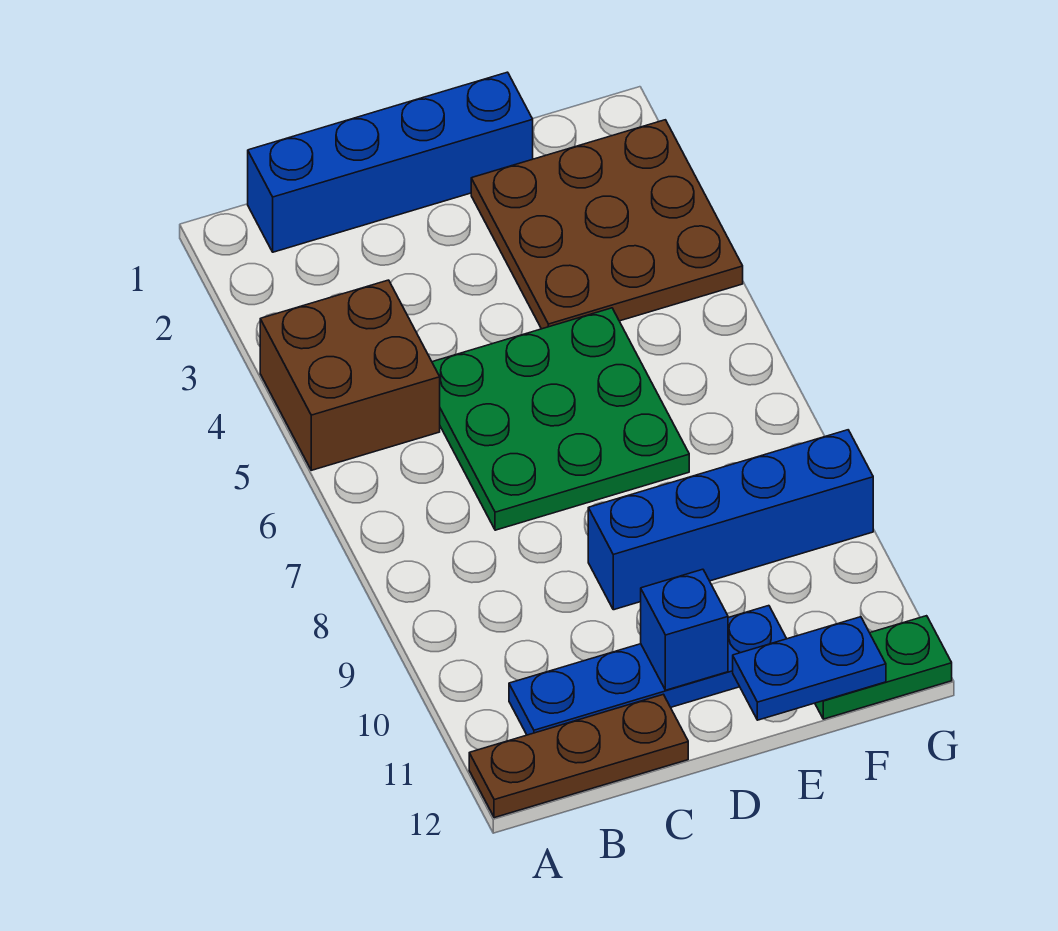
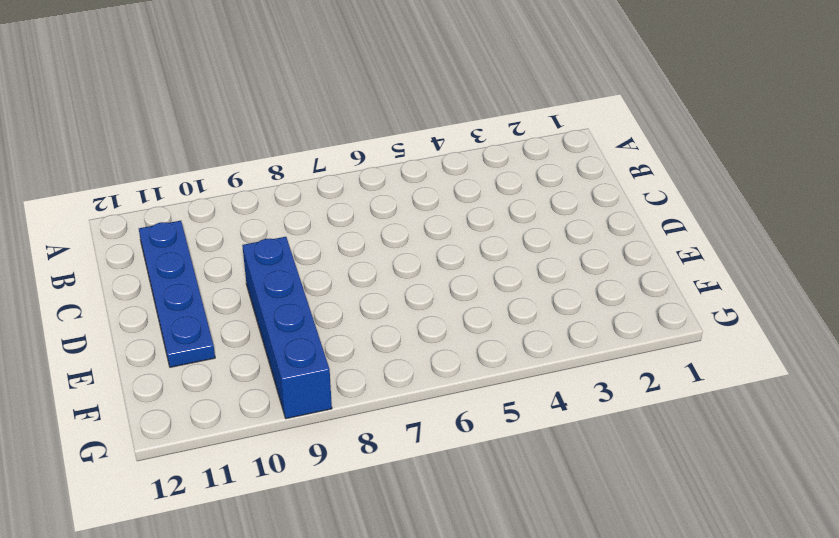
none -> brown 2x2 brick [260,280,440,470]
none -> brown 1x3 plate [469,694,688,818]

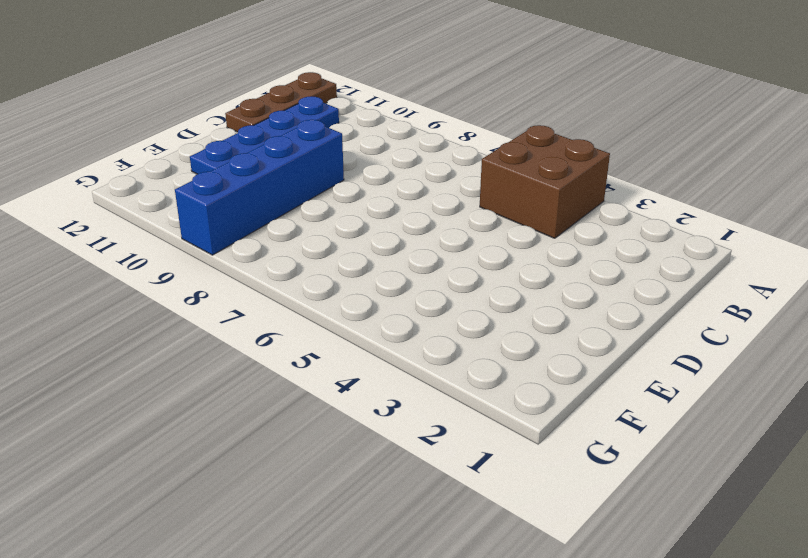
none -> blue 1x4 brick [248,72,533,252]
none -> green 3x3 plate [432,308,689,530]

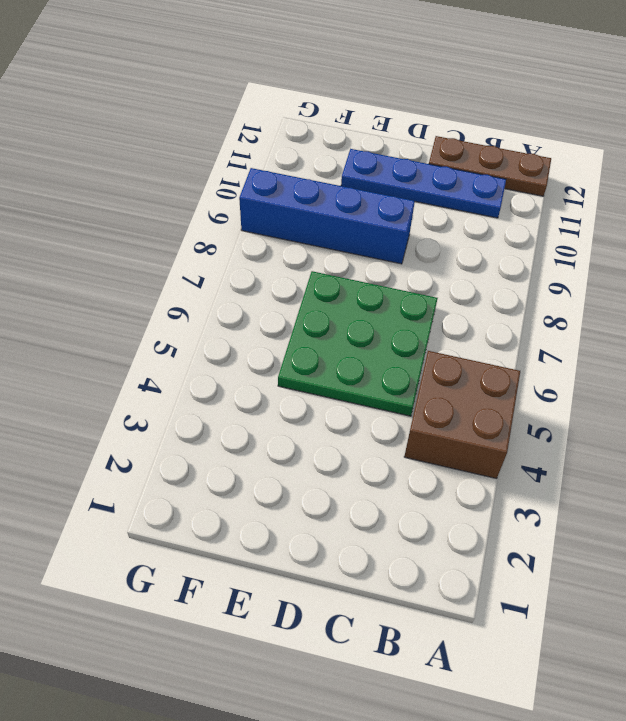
none -> blue 1x4 brick [248,72,533,252]
none -> brown 3x3 plate [471,120,743,329]

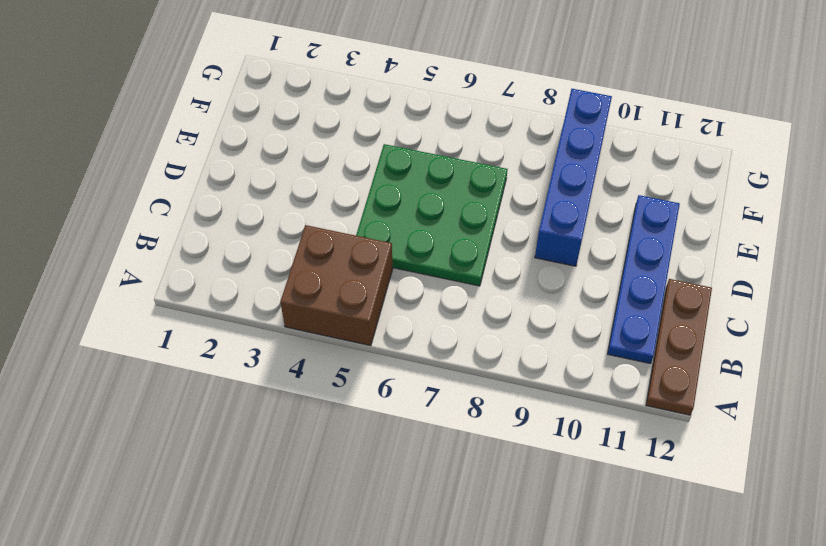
none -> blue 1x4 brick [248,72,533,252]
none -> brown 3x3 plate [471,120,743,329]

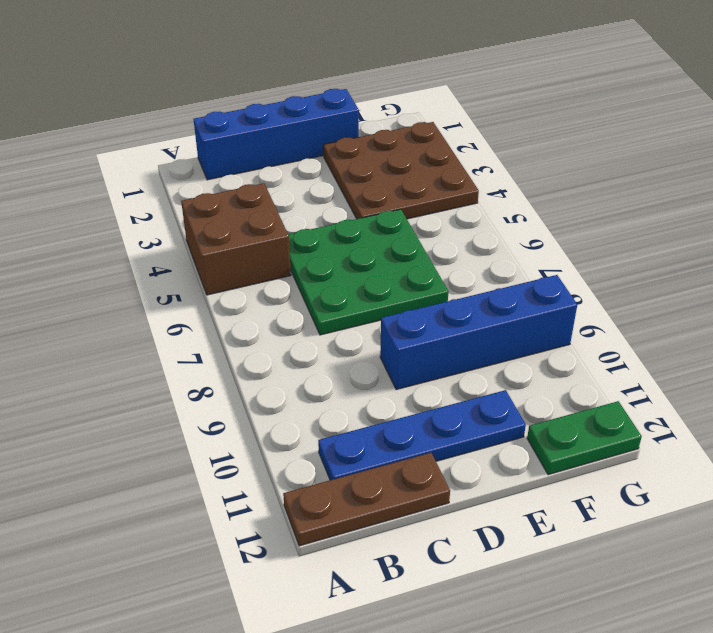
none -> blue 1x1 brick [641,569,728,690]
none -> blue 1x2 plate [733,617,886,720]

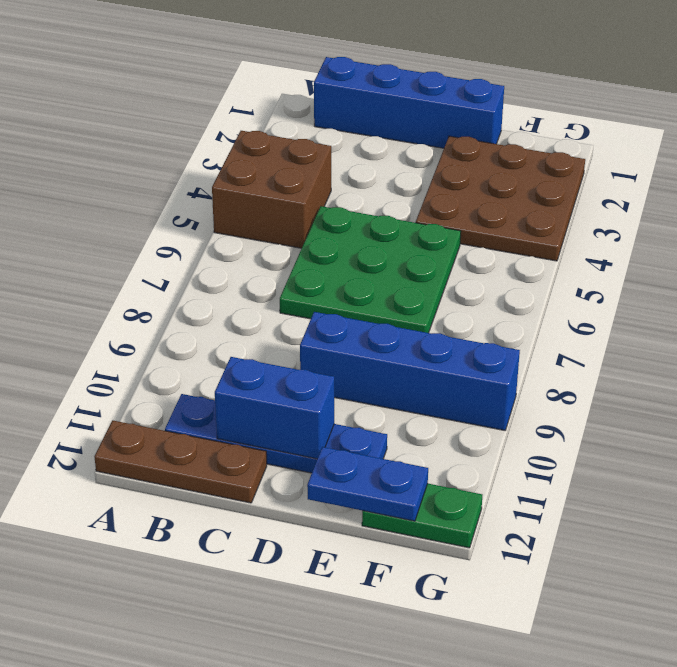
blue 1x2 brick [215,357,334,459] -> blue 1x1 brick [641,569,728,690]

